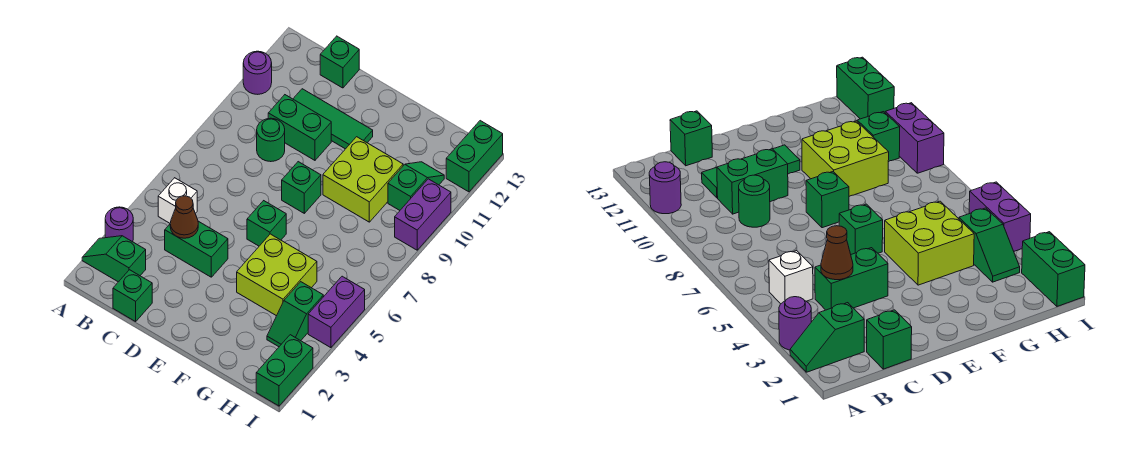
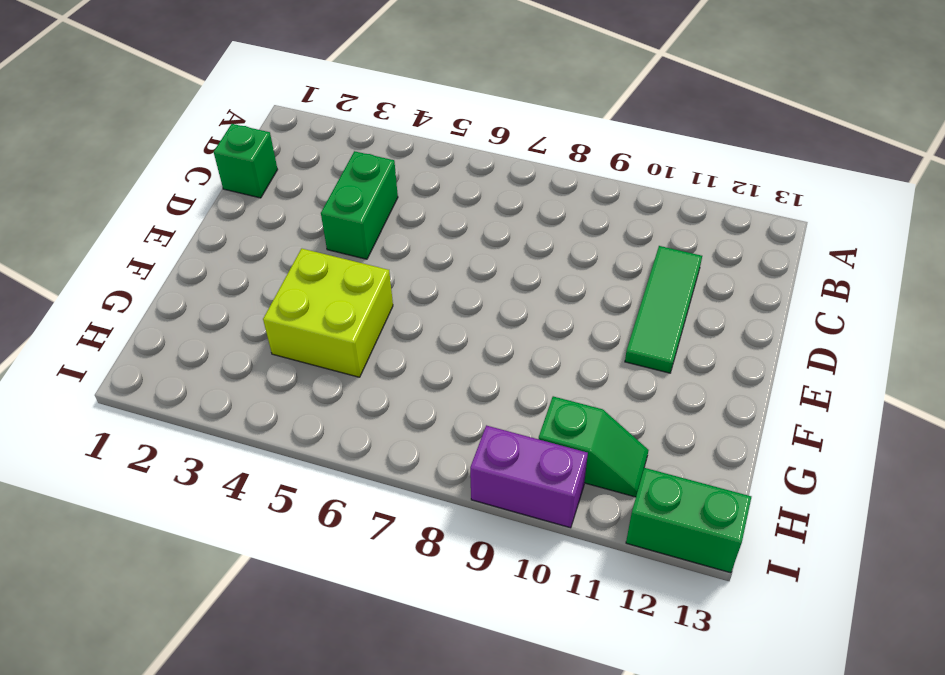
none -> green 1x2 slope [82,236,146,282]
none -> purple 1x1 round brick [105,207,133,242]
none -> purple 1x1 round brick [243,51,272,94]

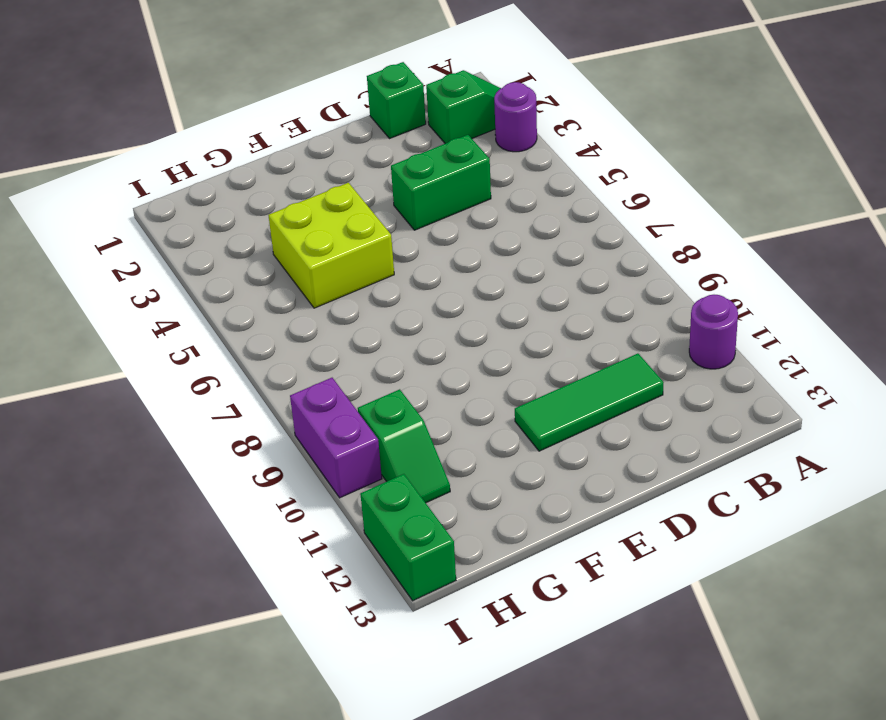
none -> white 1x1 brick [158,178,197,223]
none -> green 1x1 round brick [257,118,285,162]
none -> green 1x2 brick [268,95,331,160]

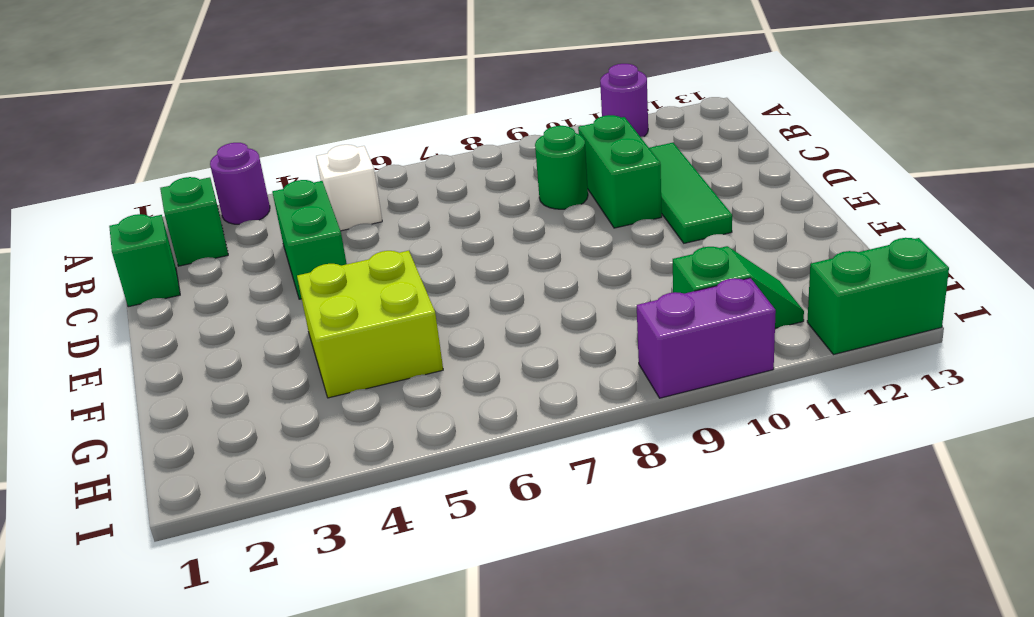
none -> green 1x1 brick [320,36,359,88]
none -> green 1x1 brick [247,201,286,246]
none -> green 1x1 brick [282,162,321,213]

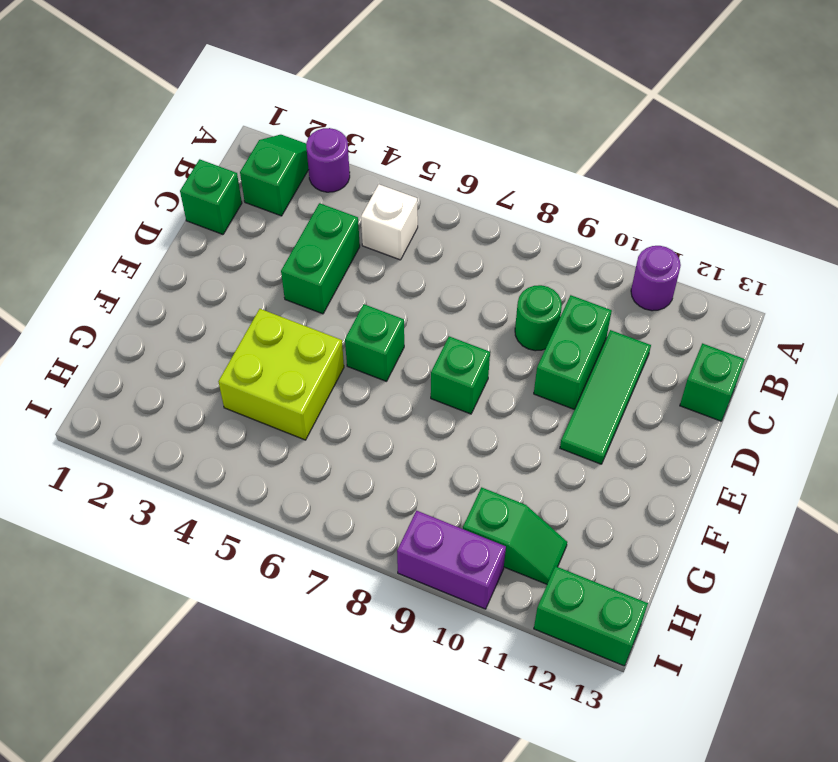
none -> lime 2x2 brick [323,137,403,222]
none -> green 1x2 slope [267,282,323,347]
none -> green 1x2 brick [256,335,313,406]

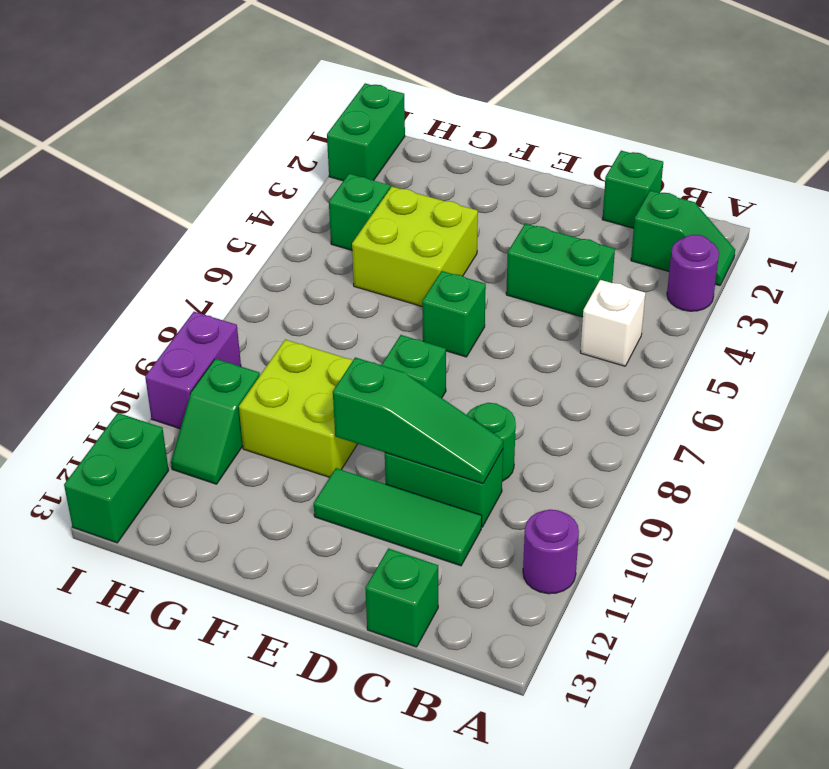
green 1x3 slope [333,357,503,484] -> none
none -> purple 1x2 brick [308,276,365,348]
none -> brown 1x1 cone [170,196,198,238]

